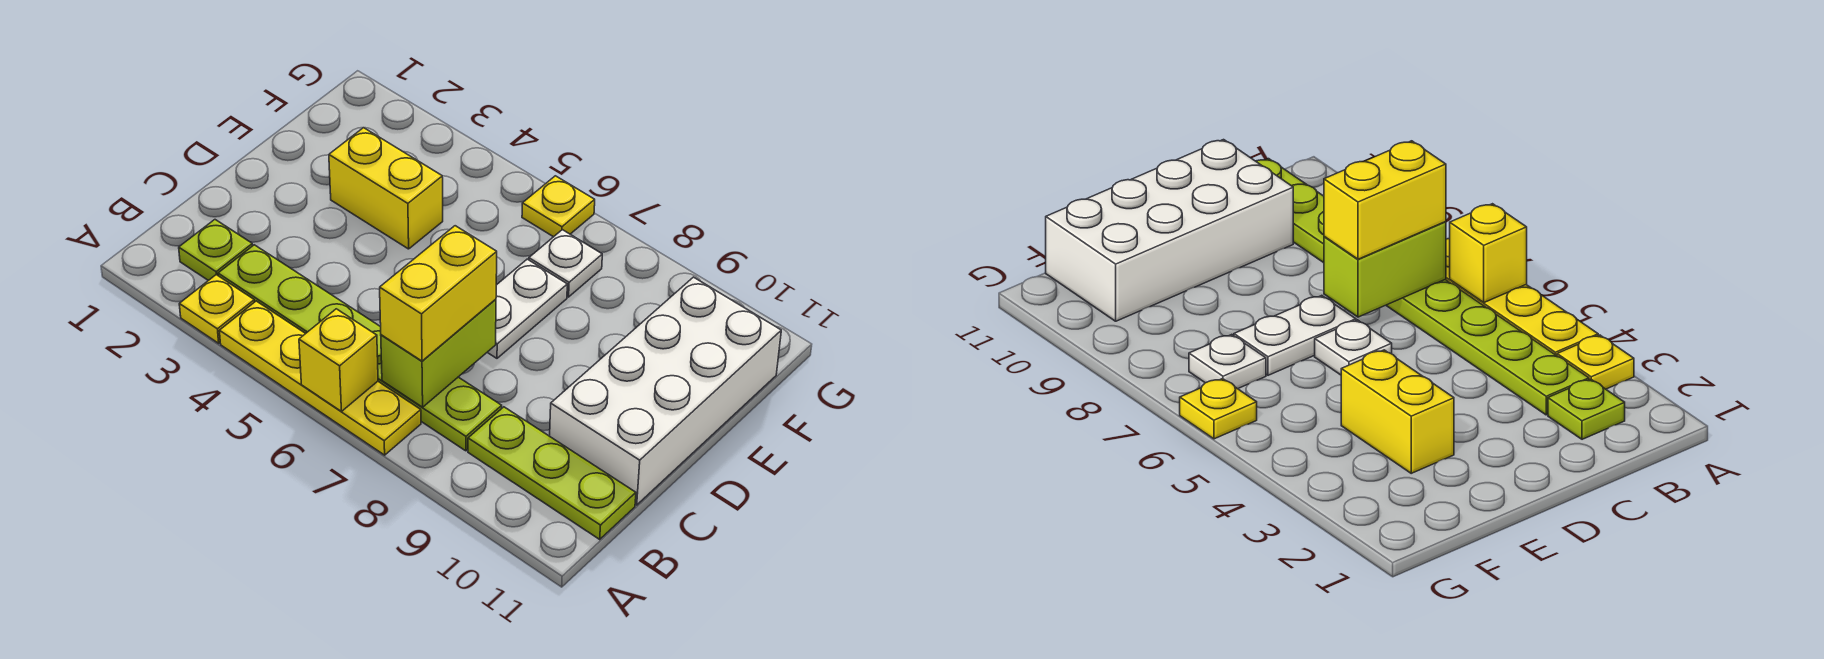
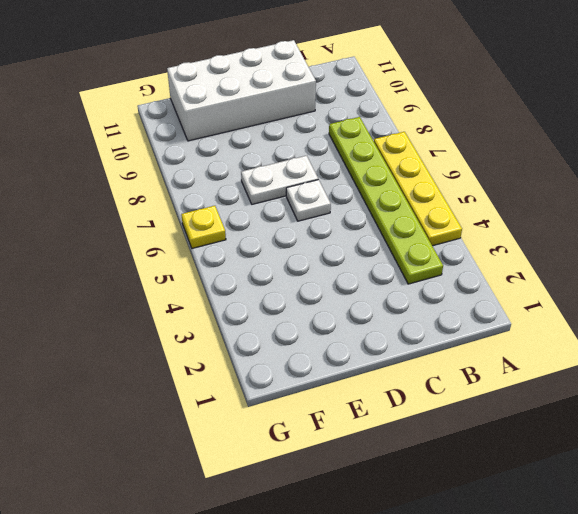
none -> yellow 1x1 plate [179,275,254,343]
none -> lime 1x1 plate [179,220,253,281]
none -> lime 1x3 plate [468,407,636,539]

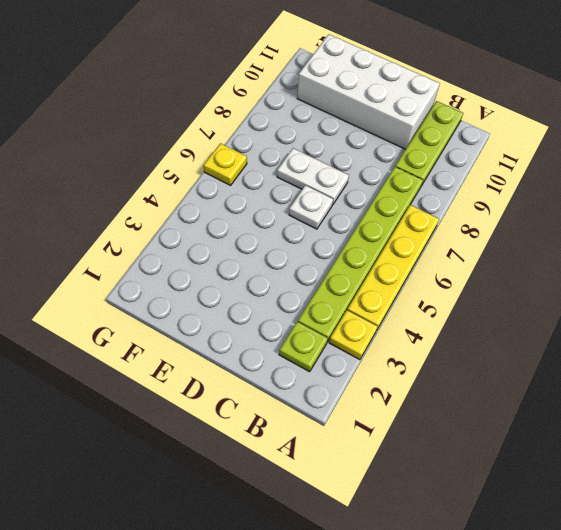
none -> yellow 1x2 brick [329,128,443,249]
none -> white 1x1 plate [529,230,602,297]
none -> yellow 1x1 brick [299,309,378,411]

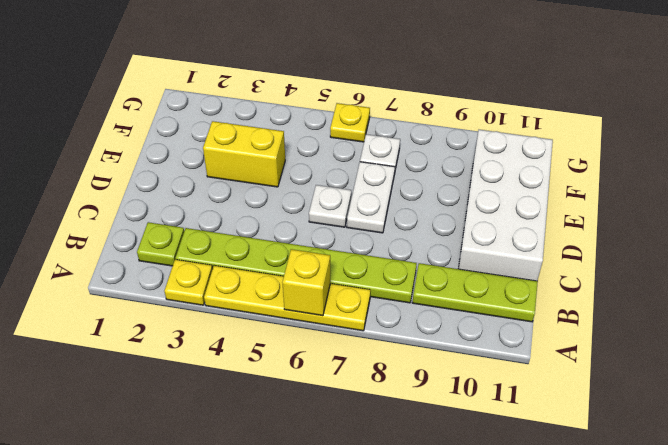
none -> lime 1x2 brick [381,299,496,407]
none -> yellow 1x2 brick [380,226,497,361]

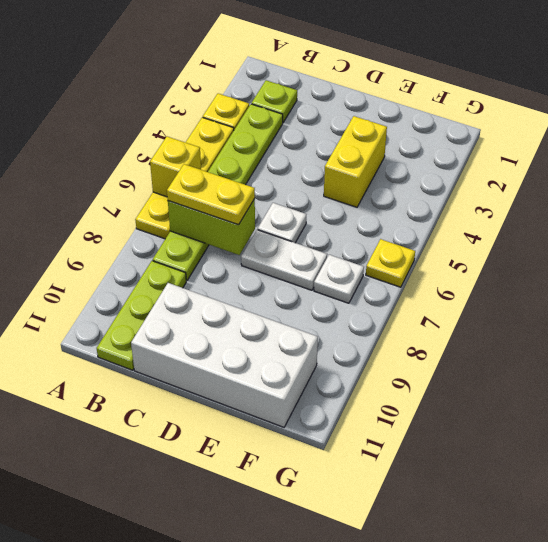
yellow 1x2 plate [167,164,255,225] -> yellow 1x2 brick [380,226,497,361]

